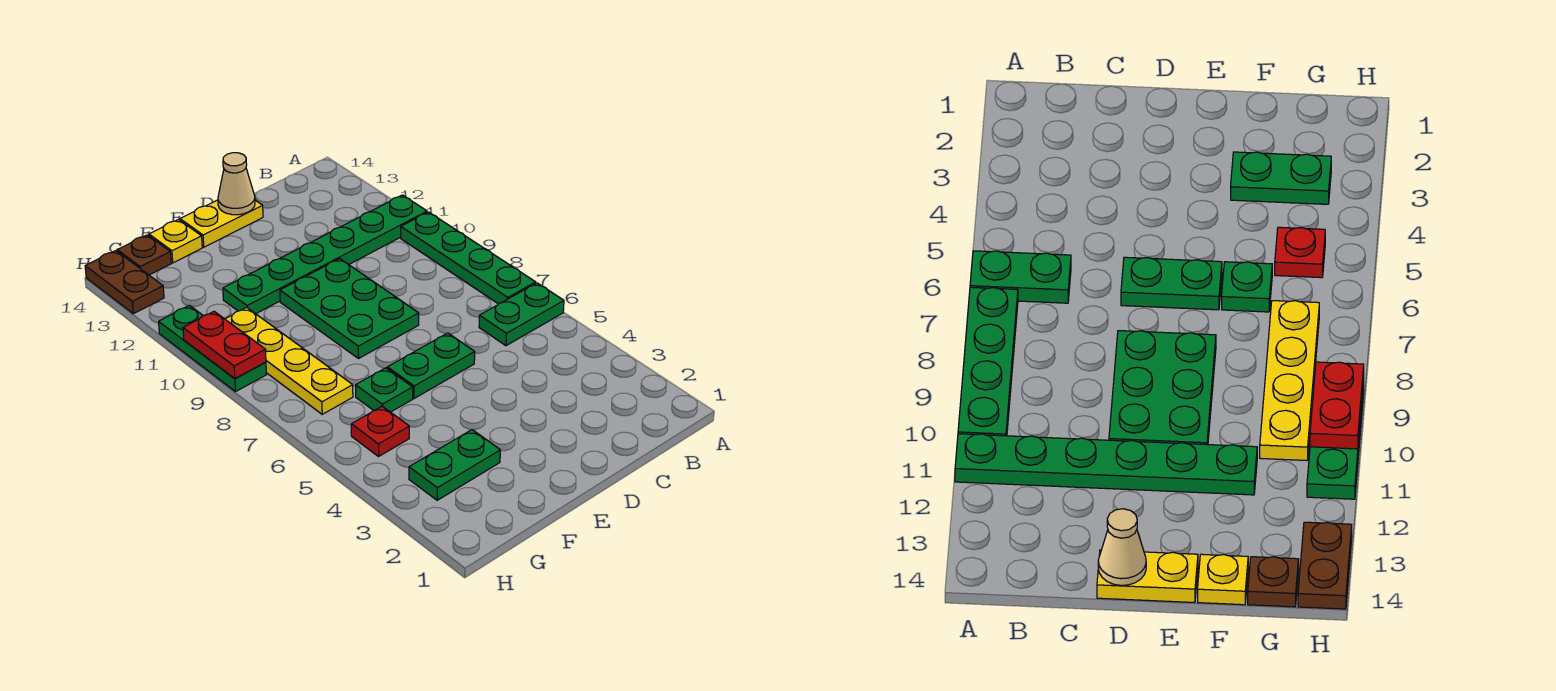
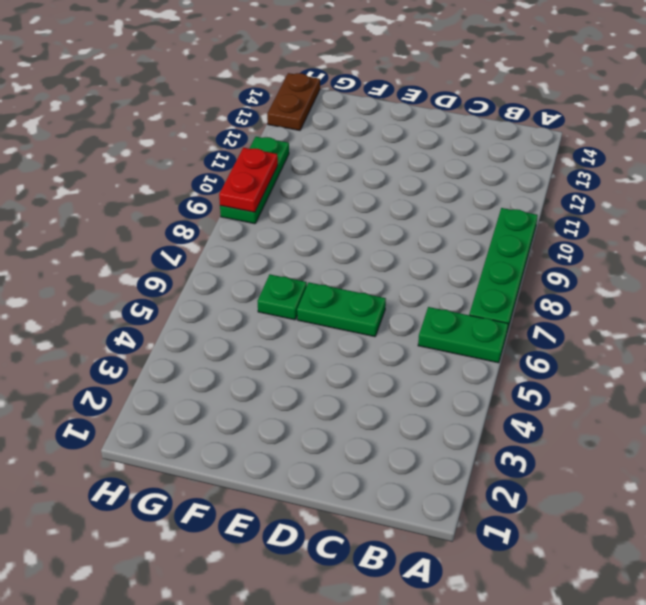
none -> green 1x6 plate [223,195,427,314]
none -> green 2x3 plate [280,259,419,358]
none -> yellow 1x2 plate [180,200,263,247]

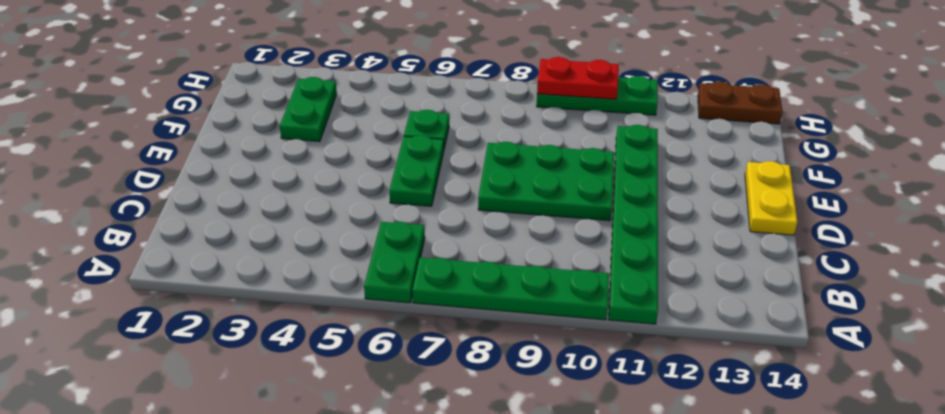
none -> yellow 1x1 plate [149,220,202,263]
none -> red 1x1 plate [351,406,409,456]
none -> yellow 1x4 plate [225,308,353,414]

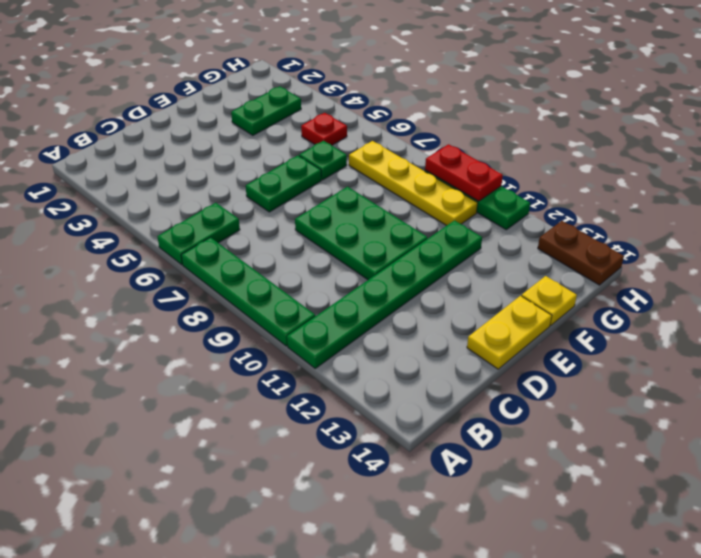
none -> brown 1x1 plate [117,235,171,275]
none -> tan 1x1 cone [218,153,255,215]

